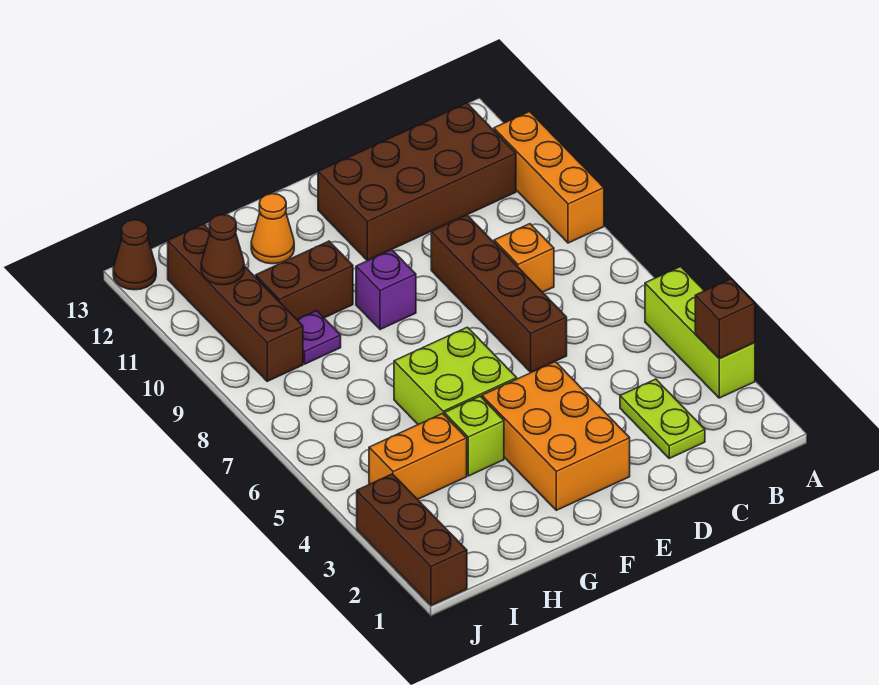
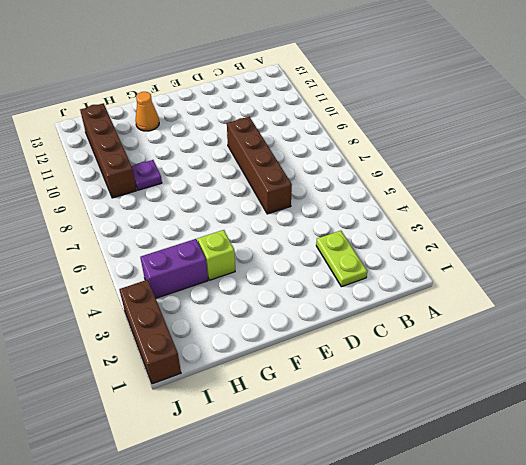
purple 1x2 brick [140,239,208,298] -> orange 1x2 brick [369,414,467,499]
none -> lime 1x3 brick [645,267,755,398]
none -> orange 1x3 brick [494,112,604,243]
none -> brown 2x4 brick [318,103,516,261]

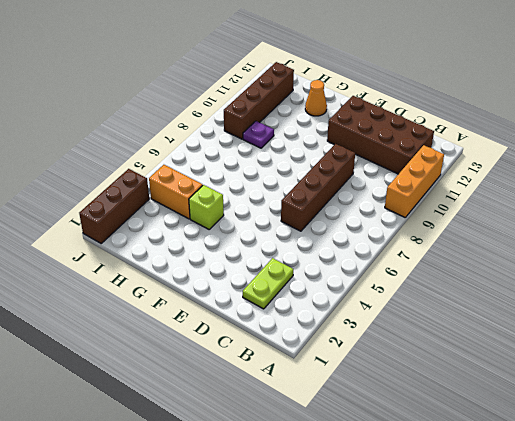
none -> lime 1x3 brick [645,267,755,398]
none -> orange 1x1 brick [494,224,554,292]
none -> orange 2x3 brick [482,362,630,510]

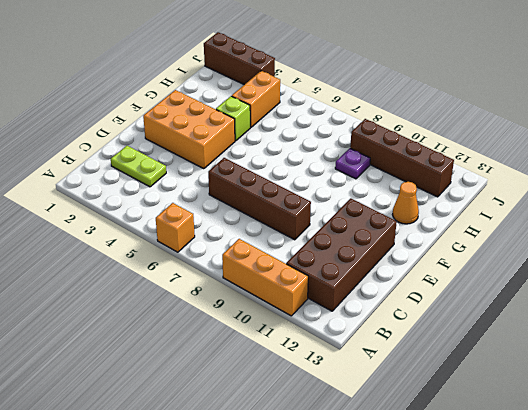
orange 1x1 brick [156,203,195,252] -> orange 1x1 brick moved to [494,224,554,292]
none -> lime 1x3 brick [645,267,755,398]
none -> lime 2x2 brick [394,327,517,424]
none -> purple 1x1 brick [356,250,416,330]

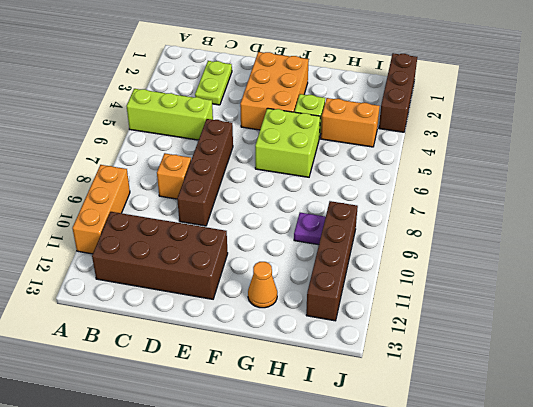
lime 1x3 brick [127,89,213,140] -> lime 1x3 brick turned to [645,267,755,398]
none -> purple 1x1 brick [356,250,416,330]
none -> brown 1x2 brick [256,241,353,319]
none -> brown 1x1 cone [113,220,156,290]

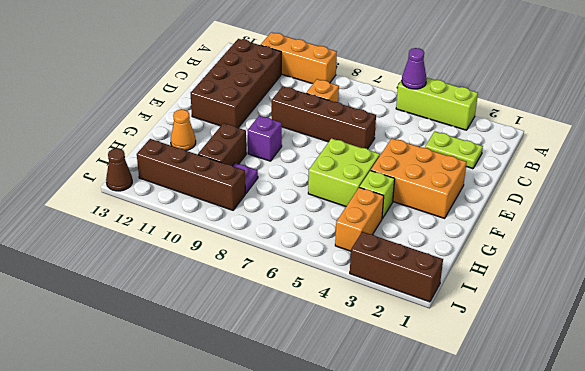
purple 1x1 cone [402,48,427,89] -> none
none -> brown 1x1 brick [695,279,755,359]
none -> brown 1x1 cone [201,215,244,285]

